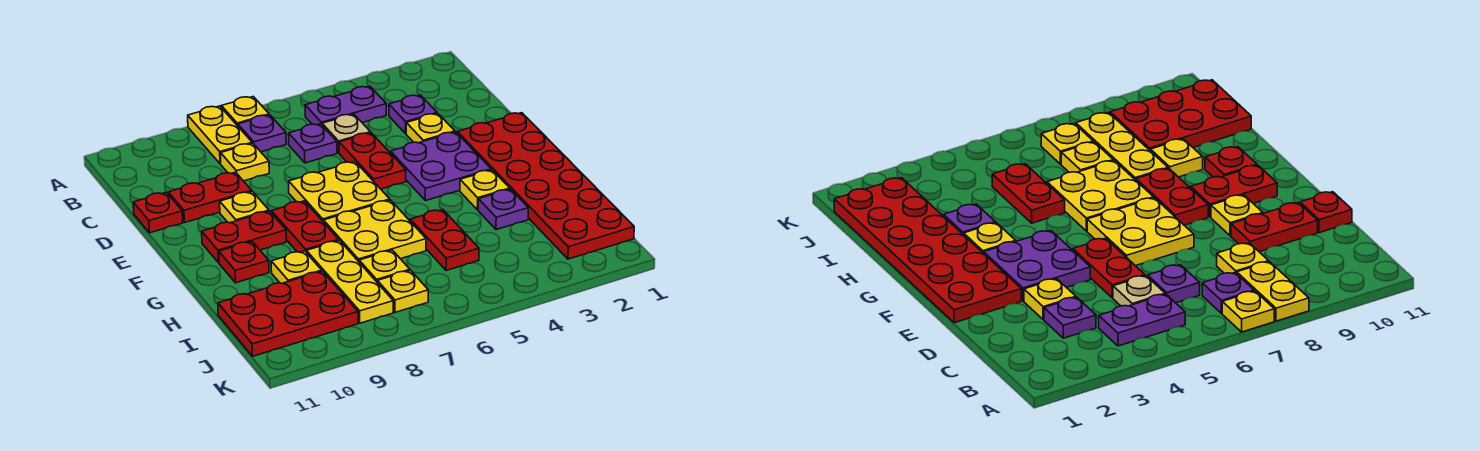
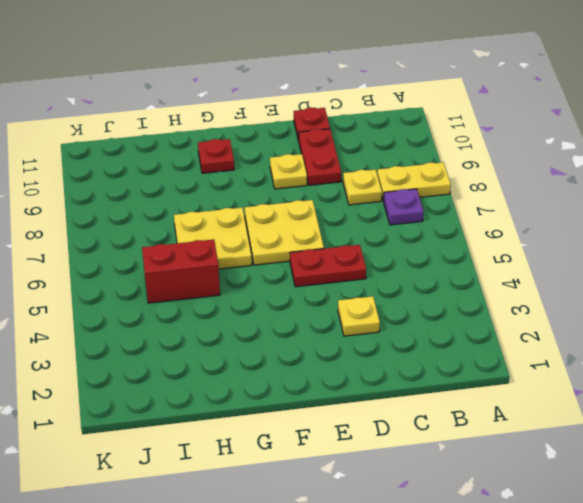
red 1x2 brick [142,239,220,303] -> red 1x2 plate [410,210,479,271]
none -> yellow 1x1 plate [221,97,269,126]
none -> purple 1x2 plate [305,86,386,125]
none -> purple 1x1 plate [389,95,437,134]

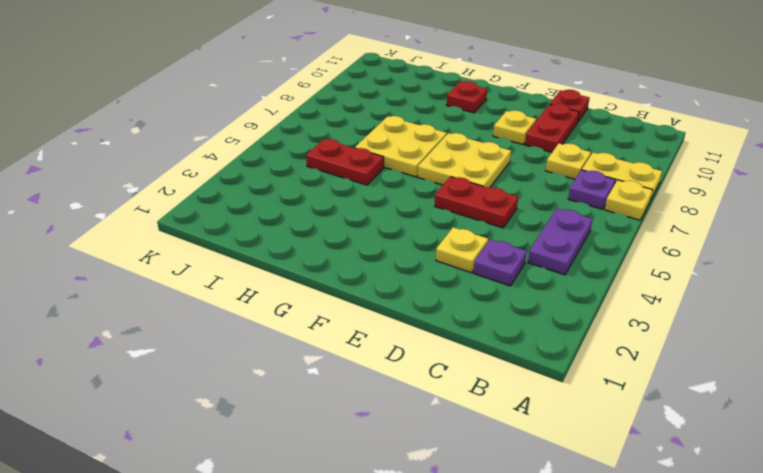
none -> tan 1x1 plate [322,114,371,153]
none -> purple 1x1 plate [289,124,337,163]
none -> red 2x6 plate [457,113,634,259]

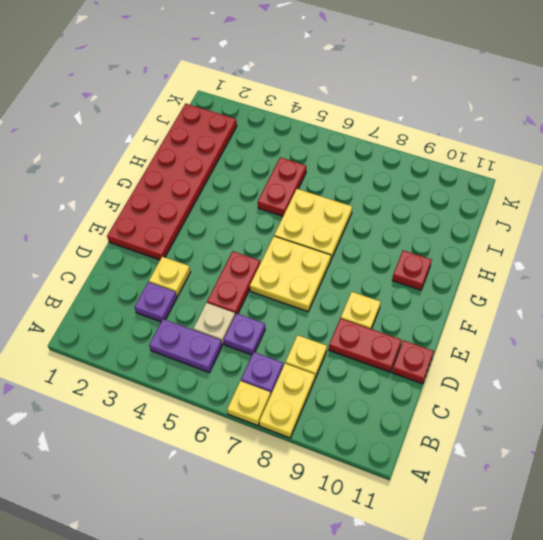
none -> purple 2x2 plate [391,132,491,201]
none -> red 1x2 plate [271,201,339,252]
none -> red 1x2 plate [202,211,286,262]

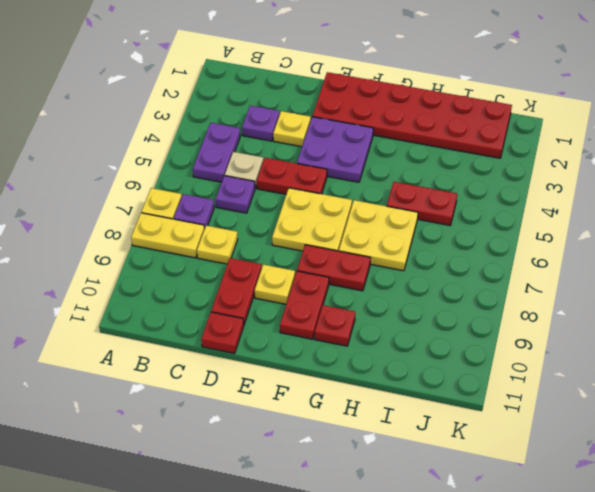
none -> yellow 1x1 plate [460,170,510,210]
none -> purple 1x1 plate [478,189,528,230]
none -> yellow 1x3 plate [306,241,393,323]

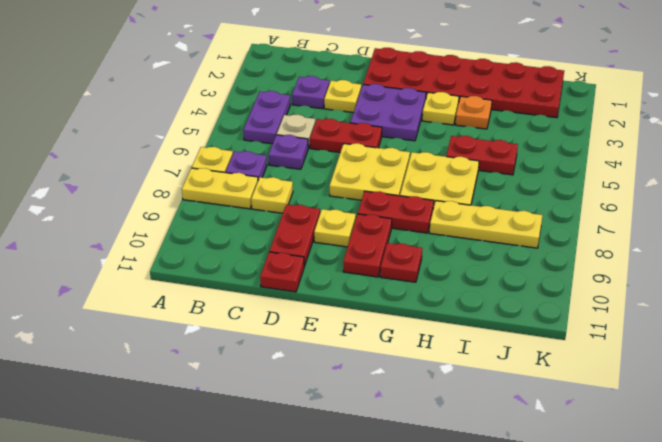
orange 1x1 plate [455,96,492,129] -> purple 1x1 plate [478,189,528,230]
none -> yellow 1x1 plate [271,251,322,283]
none -> yellow 1x1 plate [359,250,410,282]
none -> red 2x3 plate [218,271,358,356]

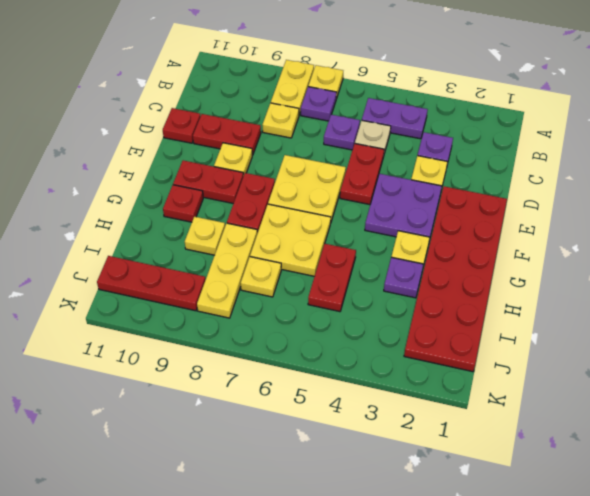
red 1x3 plate [97,256,205,311] -> red 2x3 plate [218,271,358,356]
none -> yellow 1x1 plate [377,270,428,312]

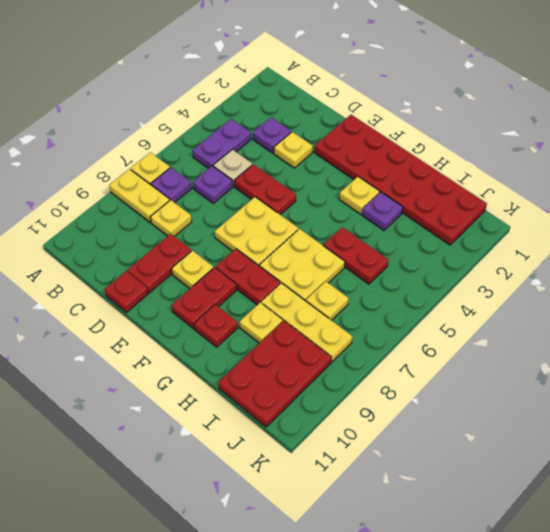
none -> purple 2x2 plate [391,132,491,201]
none -> yellow 1x1 plate [377,270,428,312]

